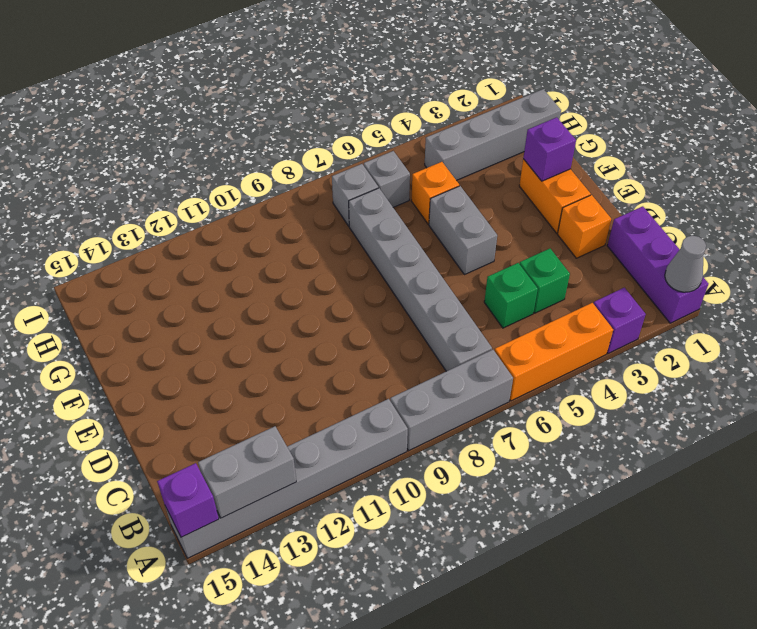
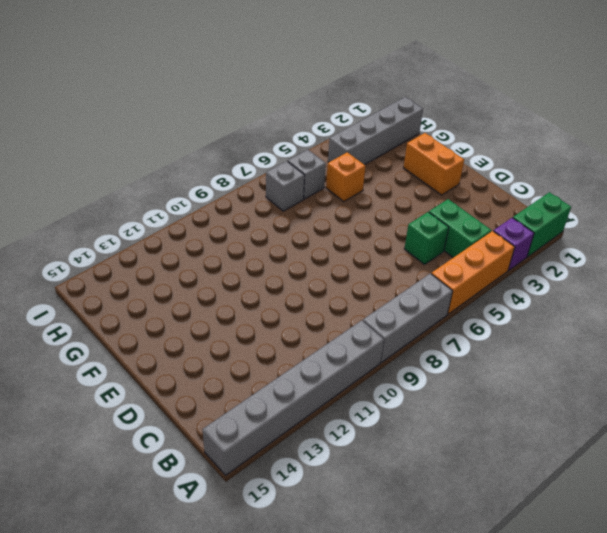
green 1x2 brick [513,192,571,257] -> purple 1x3 brick [607,206,709,323]
green 1x2 brick [429,199,491,258] -> green 1x1 brick [520,249,570,313]
none -> grey 1x6 brick [349,188,492,371]
none -> orange 1x1 brick [558,195,611,258]
none -> grey 1x2 brick [429,186,497,275]

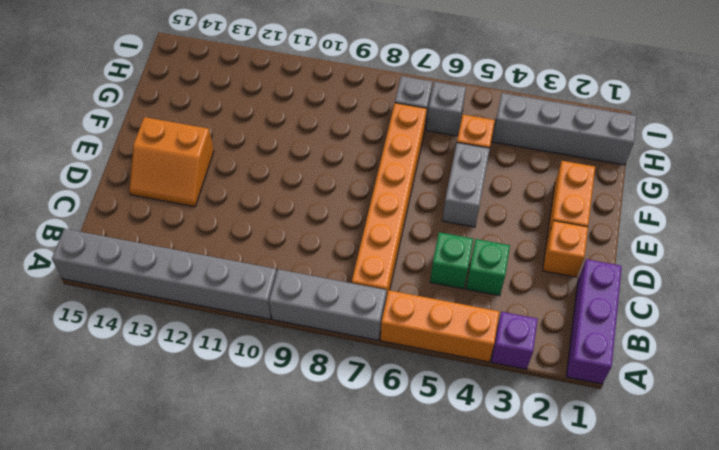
orange 1x6 brick [352,103,427,299] -> grey 1x6 brick [349,188,492,371]
orange 2x2 slope [129,117,214,207] -> none
none -> grey 1x1 cone [665,236,706,292]
none -> grey 1x2 brick [198,426,296,518]
none -> purple 1x1 brick [157,463,219,537]

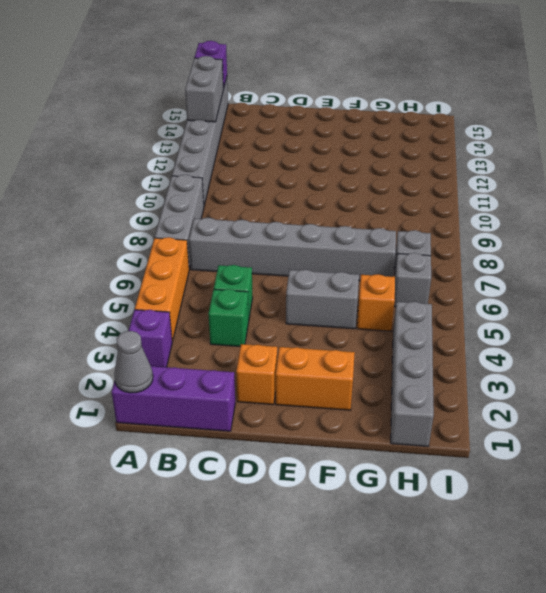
none -> purple 1x1 brick [523,117,576,181]

